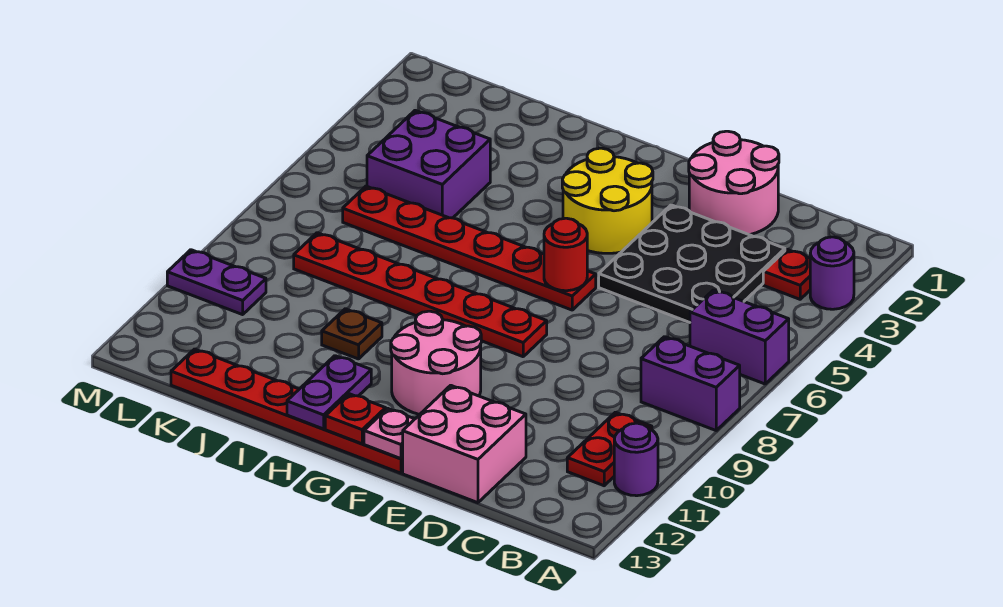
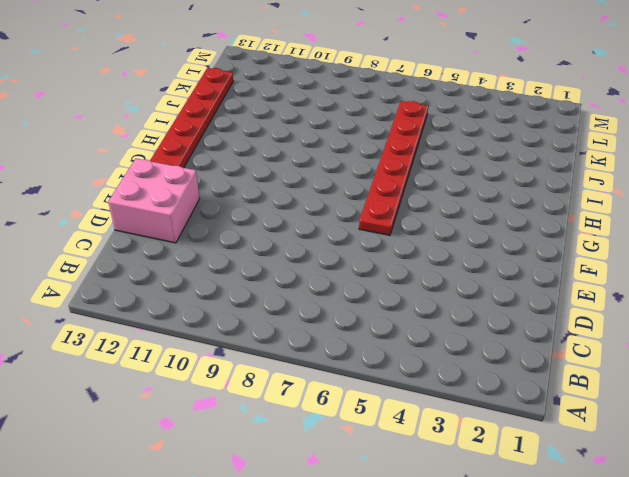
none -> purple 1x1 round brick [810,237,854,309]
none -> purple 1x2 brick [690,290,789,384]
none -> purple 1x2 brick [641,337,740,430]

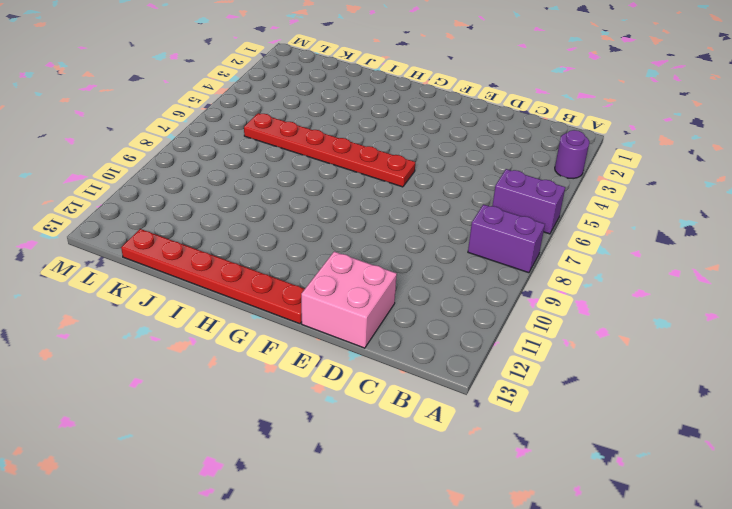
none -> purple 1x1 round brick [614,423,658,496]
none -> red 1x1 plate [763,249,810,299]
none -> red 1x2 plate [567,412,652,486]

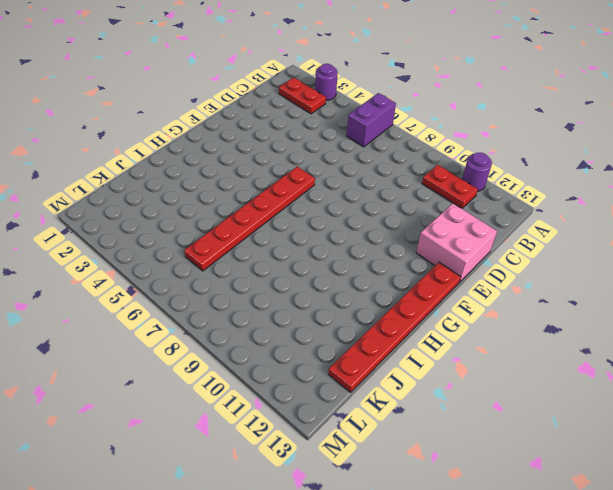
red 1x2 plate [279,77,326,114] -> red 1x1 plate [763,249,810,299]
none -> purple 1x2 brick [641,337,740,430]
none -> black 3x3 plate [599,205,785,323]
none -> pink 2x2 round brick [689,131,779,235]

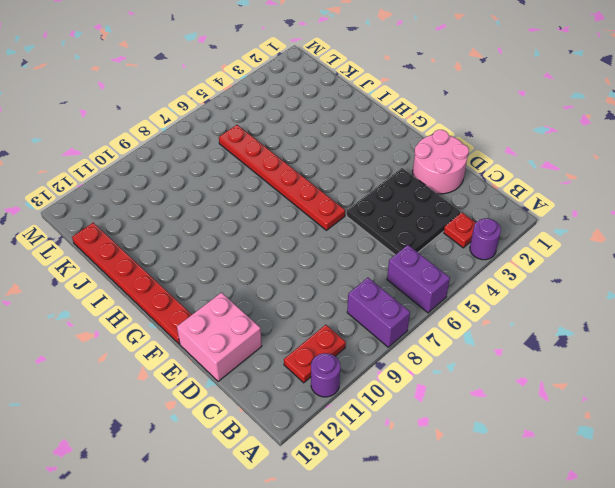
none -> yellow 2x2 round brick [562,148,653,253]
none -> red 1x6 plate [294,233,547,357]
none -> pink 2x2 round brick [391,311,481,415]

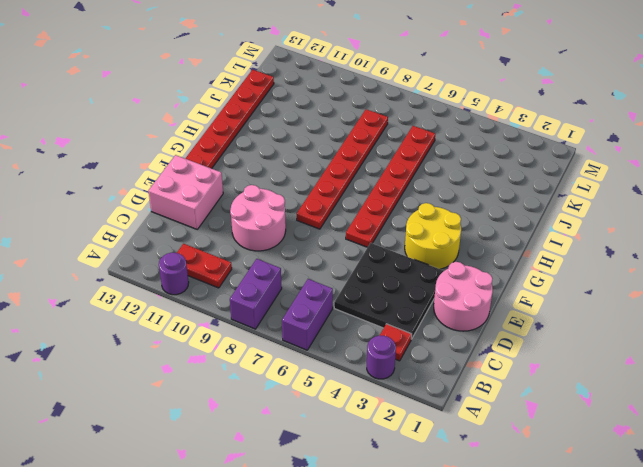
pink 2x2 round brick [230,185,286,251] -> pink 2x2 round brick moved to [391,311,481,415]
none -> brown 1x1 plate [322,309,382,359]
none -> purple 2x2 brick [367,110,490,218]
none -> purple 1x2 plate [167,250,266,315]

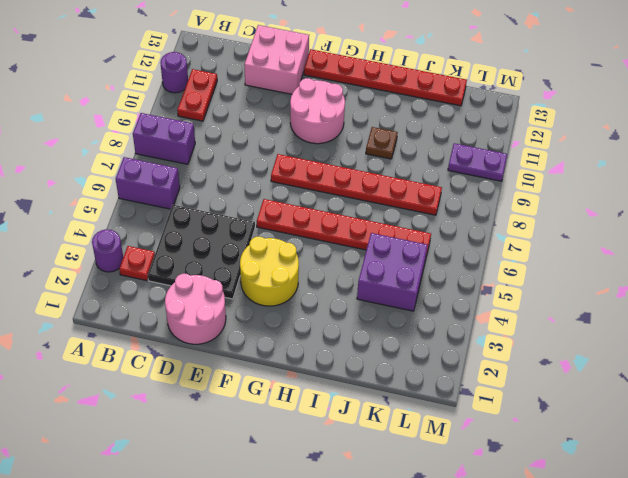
none -> red 1x1 round brick [544,218,587,291]
none -> pink 1x1 plate [364,408,414,459]
none -> red 1x1 plate [325,394,386,444]

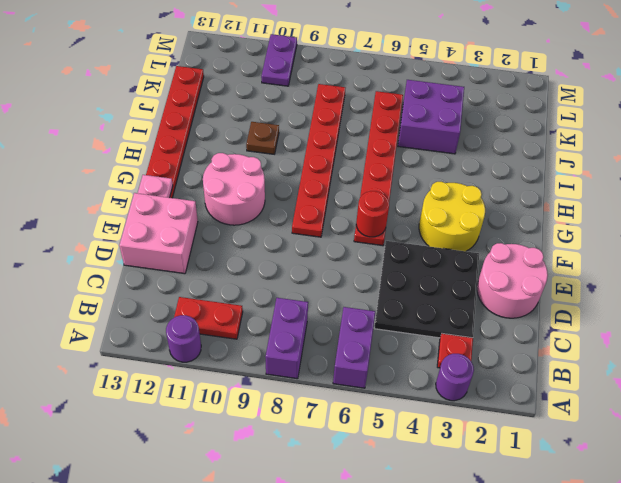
none -> red 1x1 plate [325,394,386,444]
none -> purple 1x2 plate [287,356,371,429]

